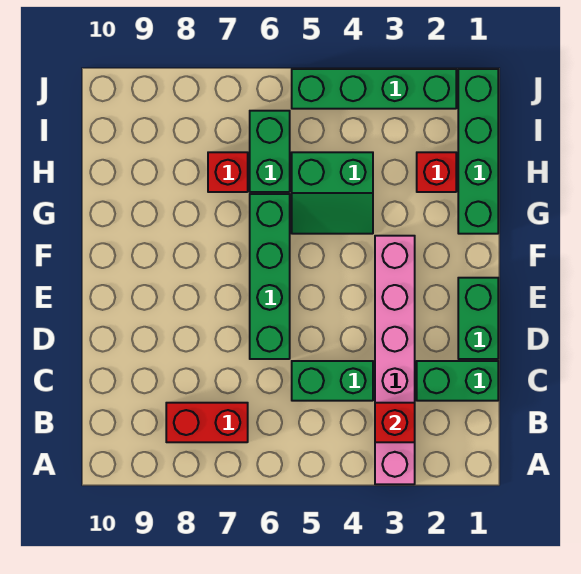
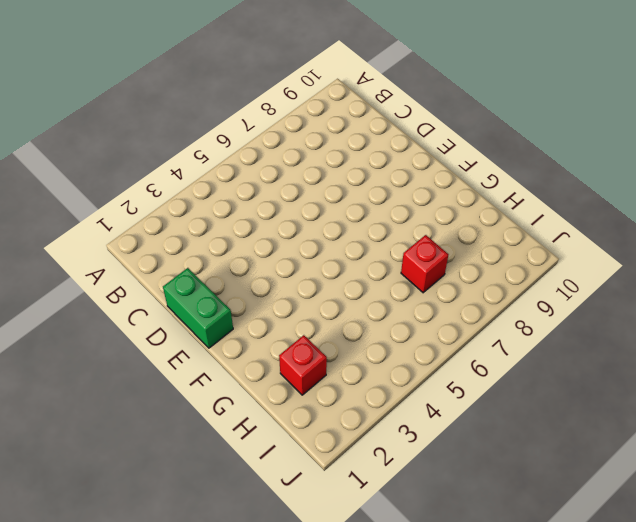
none -> pink 1x6 brick [375,236,415,484]
none -> red 1x2 brick [166,403,248,442]
none -> green 1x2 brick [417,361,498,401]

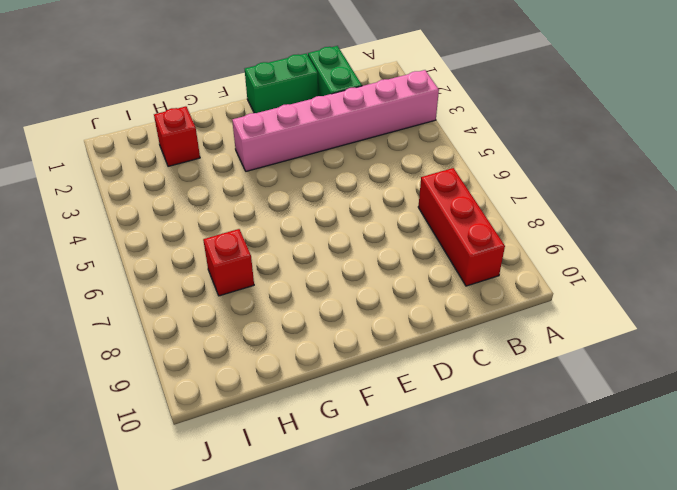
red 1x3 brick [418,168,505,286] -> red 1x2 brick [166,403,248,442]
none -> green 1x2 brick [292,361,373,401]
none -> green 1x4 brick [250,194,290,359]
none -> green 1x4 brick [458,69,498,234]

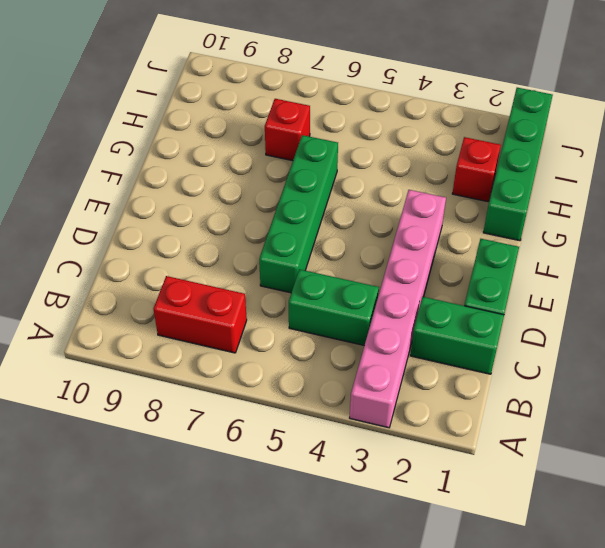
none -> green 2x2 slope [292,152,373,234]
none -> green 1x2 brick [250,111,290,192]
none -> green 1x4 brick [292,69,456,109]

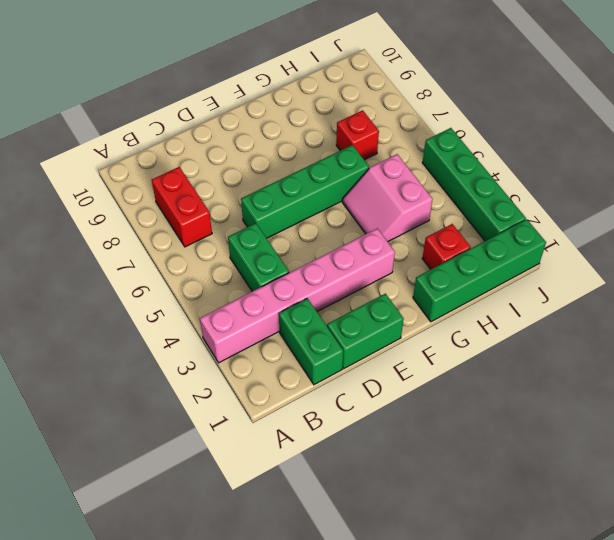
pink 2x2 slope [342,154,433,242] -> green 2x2 slope [292,152,373,234]
none -> green 1x2 brick [250,111,290,192]
none -> red 1x1 brick [375,403,415,442]

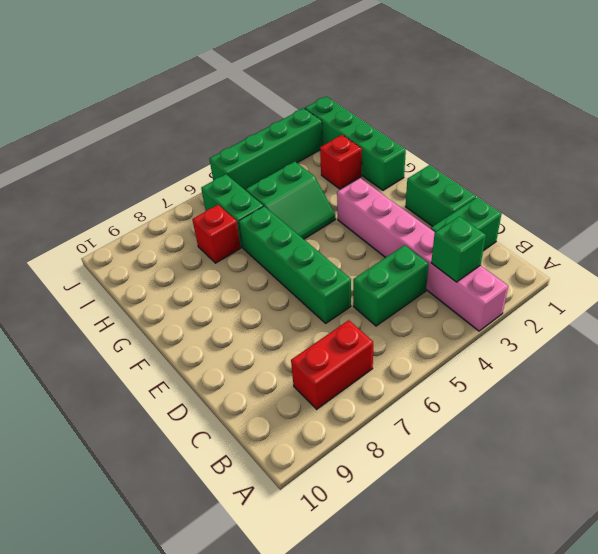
green 1x1 brick [431,216,486,282] -> red 1x1 brick [375,403,415,442]

